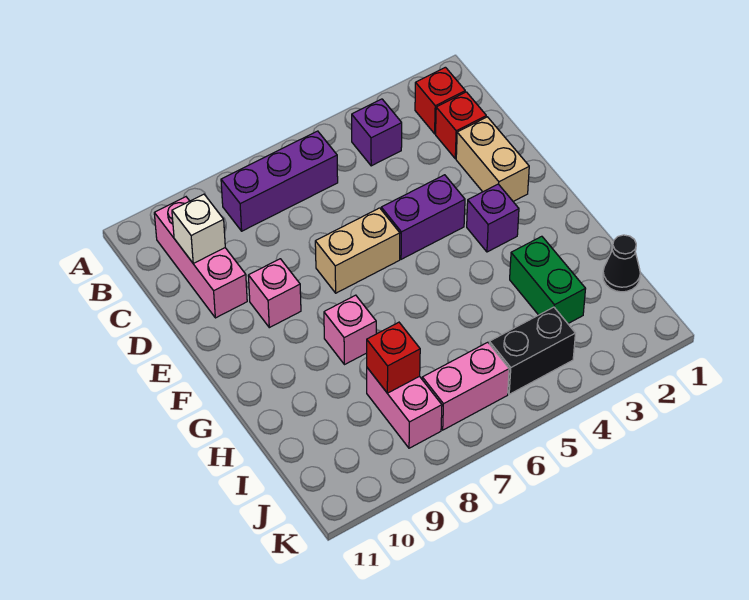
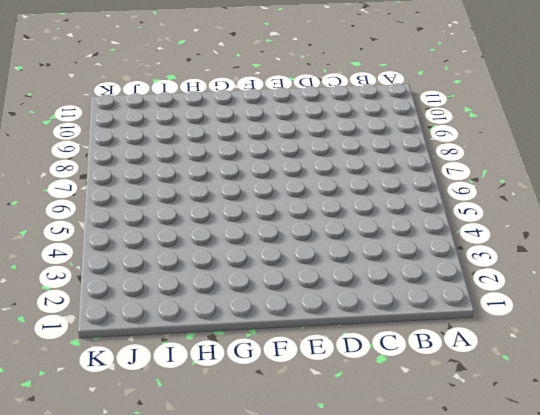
none -> red 1x1 brick [415,67,465,134]
none -> purple 1x1 brick [352,99,402,166]
none -> purple 1x3 brick [221,131,338,231]

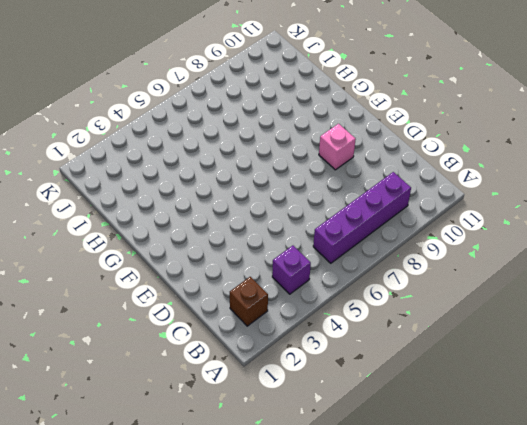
brown 1x1 brick [230,277,268,326] -> red 1x1 brick [415,67,465,134]
purple 1x4 brick [313,172,411,263] -> purple 1x3 brick [221,131,338,231]
none -> pink 1x3 brick [154,197,247,318]
none -> red 1x1 brick [436,92,486,159]
none -> tan 1x2 brick [456,117,529,201]

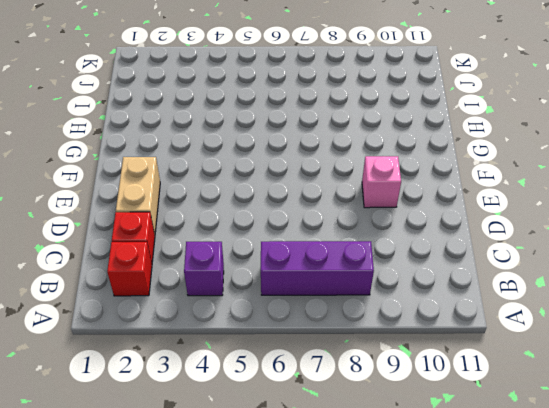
none -> pink 1x3 brick [154,197,247,318]
none -> purple 1x2 brick [381,175,465,259]
none -> tan 1x2 brick [315,208,400,293]

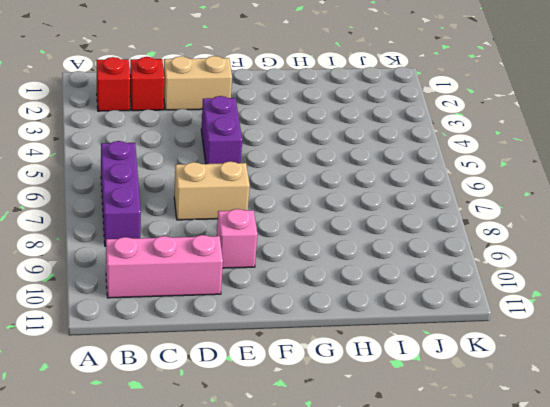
tan 1x2 brick [174,162,250,220] -> tan 1x2 brick turned to [315,208,400,293]
none -> purple 1x1 brick [352,99,402,166]
none -> purple 1x1 brick [467,184,519,252]
none -> pink 1x1 brick [324,295,376,365]

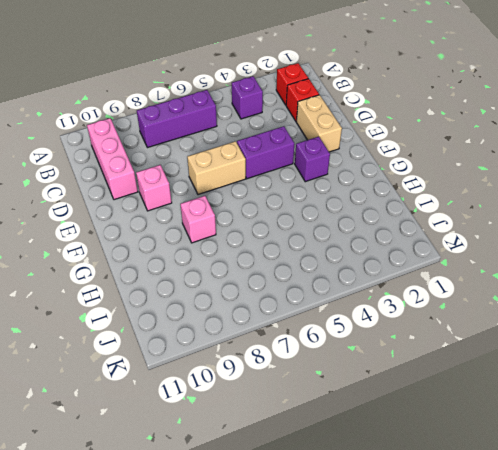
none -> green 1x2 brick [510,236,585,323]
none -> black 1x1 cone [603,235,640,292]
none -> pink 1x2 brick [367,368,442,448]

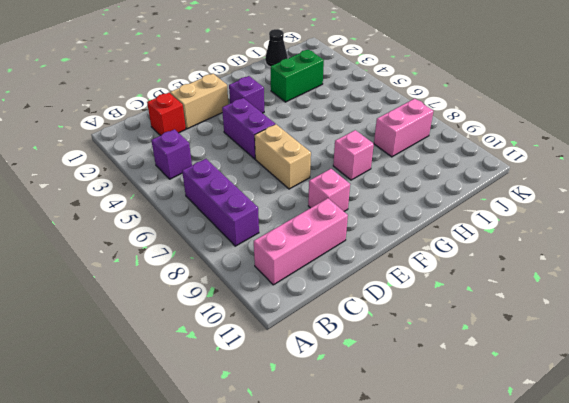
none -> red 1x1 brick [415,67,465,134]
none -> black 1x2 brick [489,307,575,394]
none -> pink 1x2 brick [422,342,509,430]

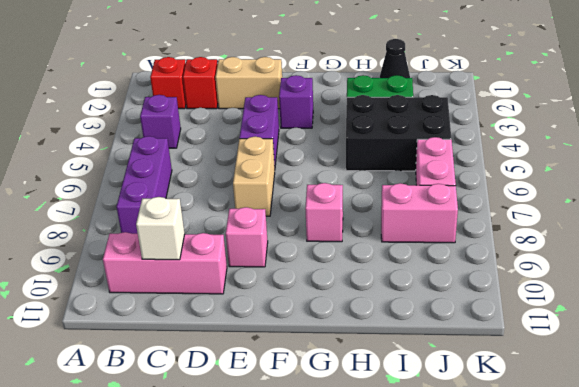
black 2x3 brick [346,95,451,171] -> black 1x2 brick [489,307,575,394]
none -> red 1x1 brick [367,322,420,393]

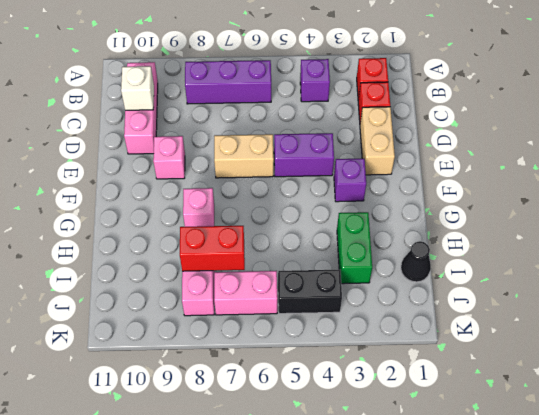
red 1x2 brick [180,226,245,271] -> red 1x1 brick [367,322,420,393]

